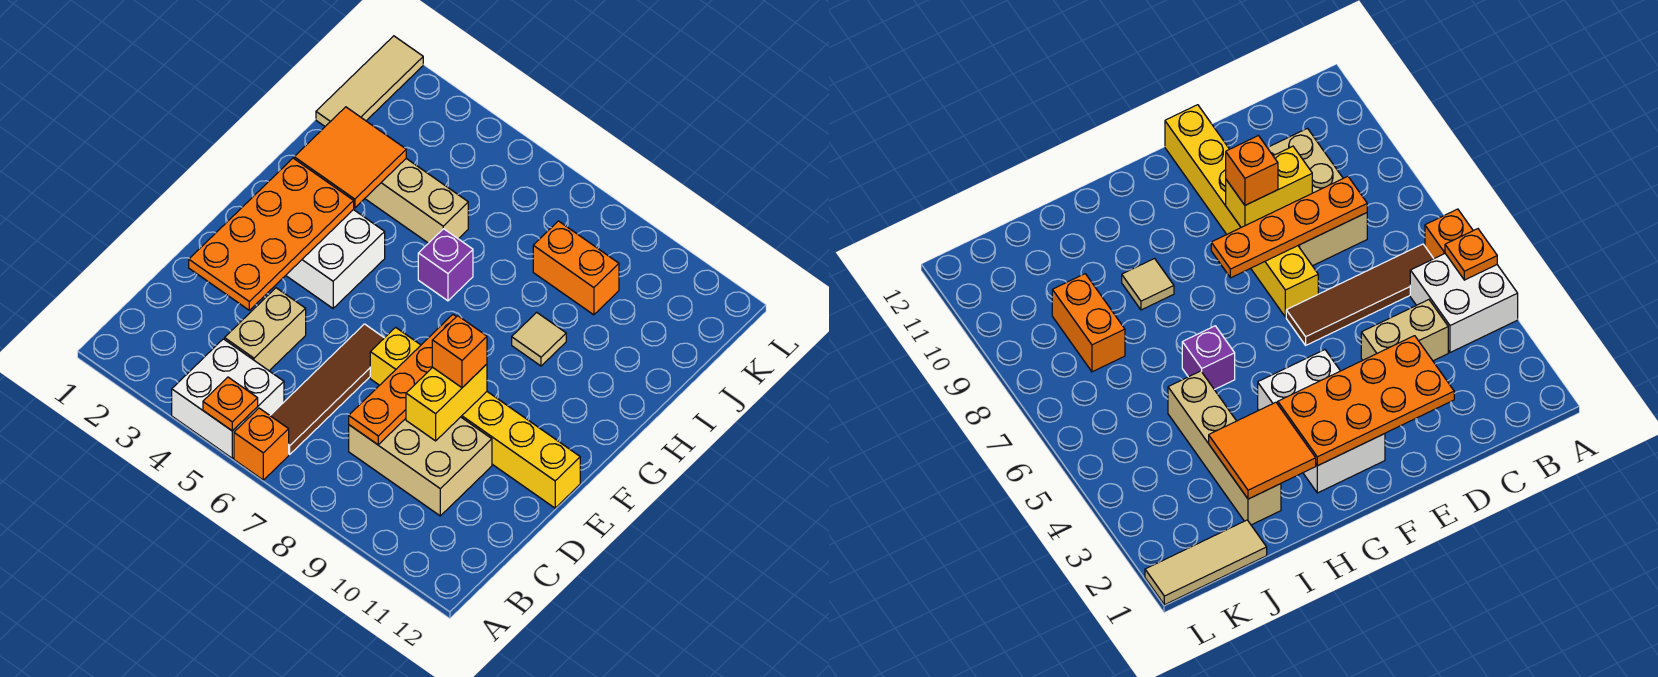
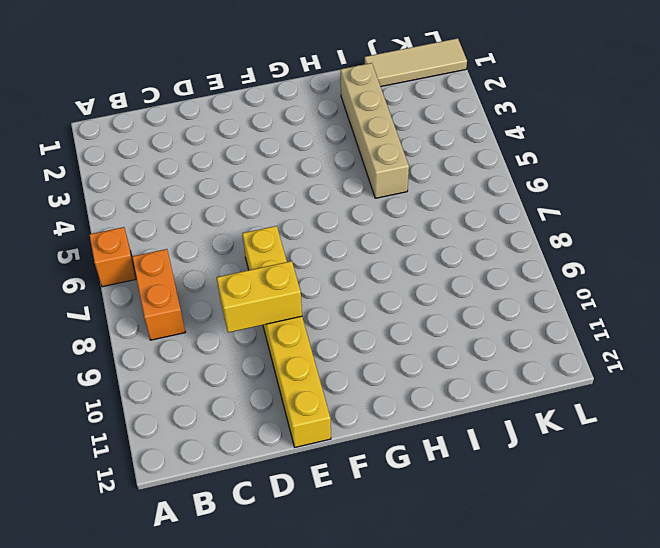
orange 1x2 brick [132,249,185,340] -> orange 1x2 brick moved to [533,221,619,315]
none -> white 2x2 brick [172,339,284,458]
none -> brown 1x4 tile [270,324,384,454]
none -> tan 1x2 brick [225,288,306,371]

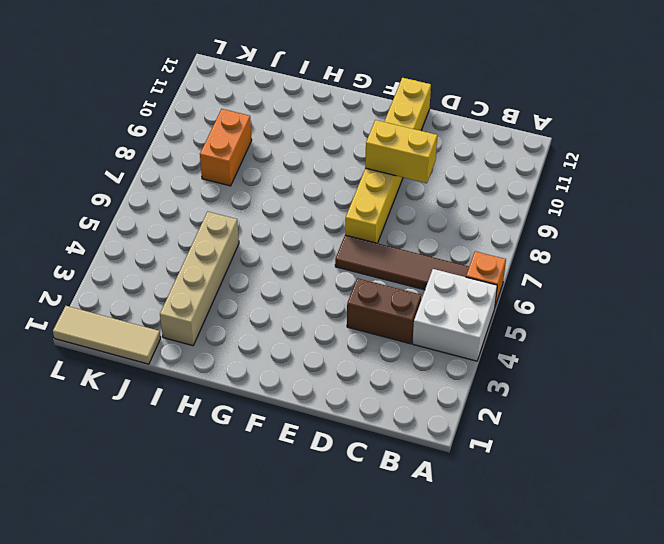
brown 1x2 brick [347,278,421,344] -> tan 1x2 brick [225,288,306,371]
none -> tan 2x3 brick [349,417,492,516]
none -> white 2x3 brick [286,210,385,308]
none -> purple 1x1 brick [418,229,473,301]

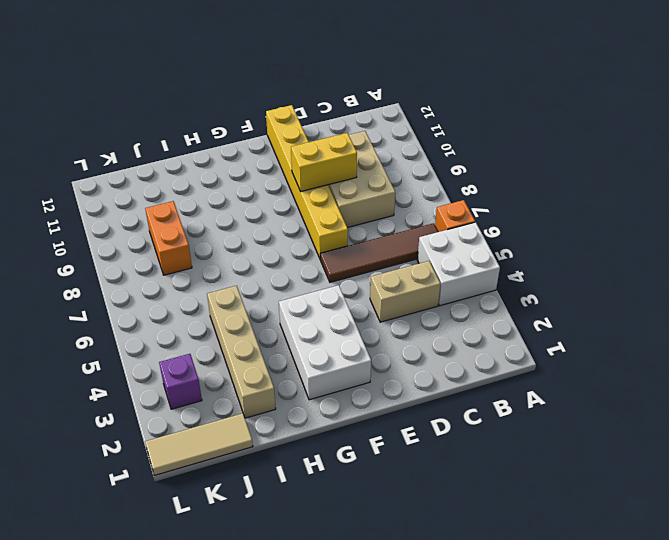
purple 1x1 brick [159,354,202,409] -> purple 1x1 brick moved to [418,229,473,301]
none -> tan 1x1 tile [512,312,566,366]
none -> orange 1x1 plate [203,377,258,431]
none -> orange 1x4 plate [349,315,456,445]

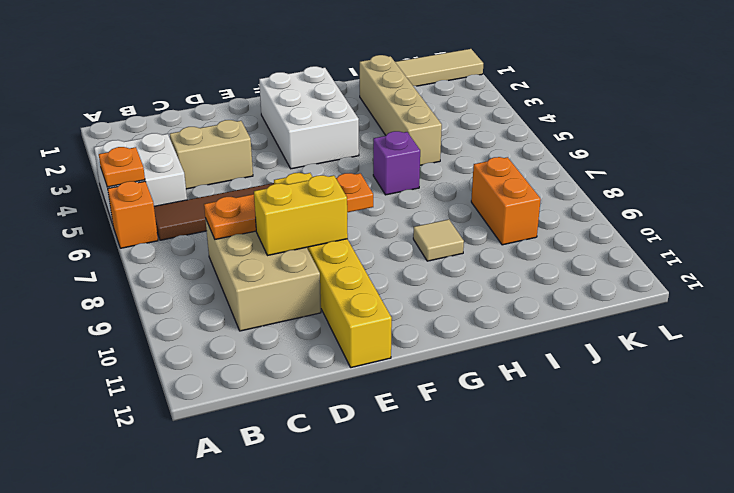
none -> orange 2x4 plate [189,158,354,310]
none -> orange 2x2 tile [294,107,406,208]
none -> orange 1x1 brick [432,316,487,388]

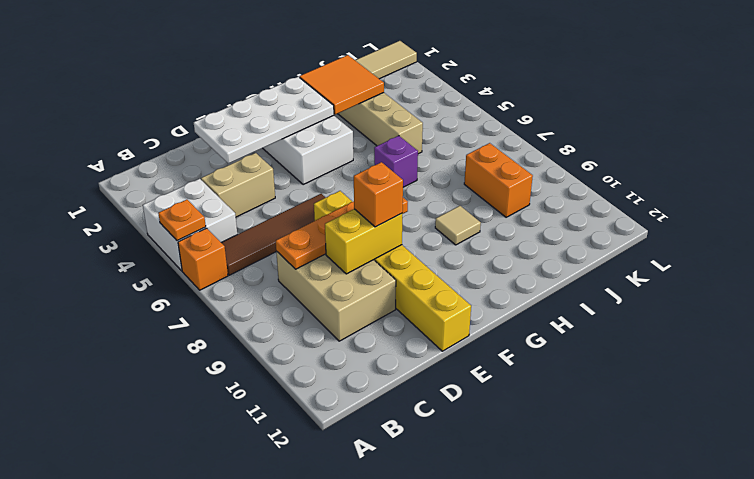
white 2x4 plate [194,77,334,164] -> orange 2x4 plate [189,158,354,310]

